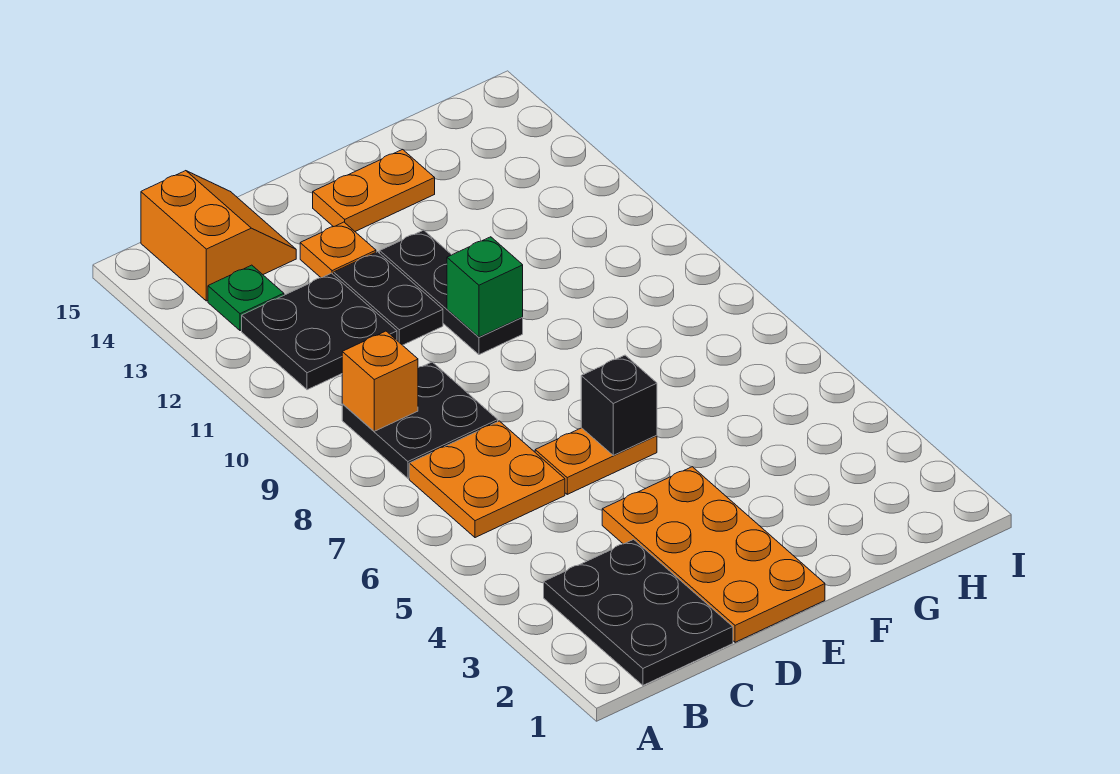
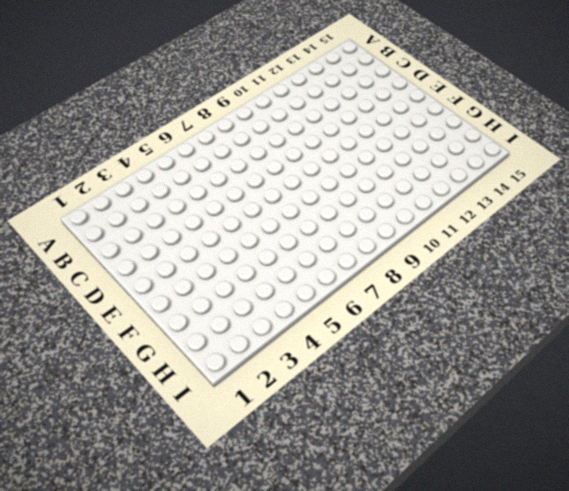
none -> black 2x3 plate [544,539,733,685]
none -> orange 2x2 plate [409,421,565,538]
none -> black 2x2 plate [342,362,498,478]

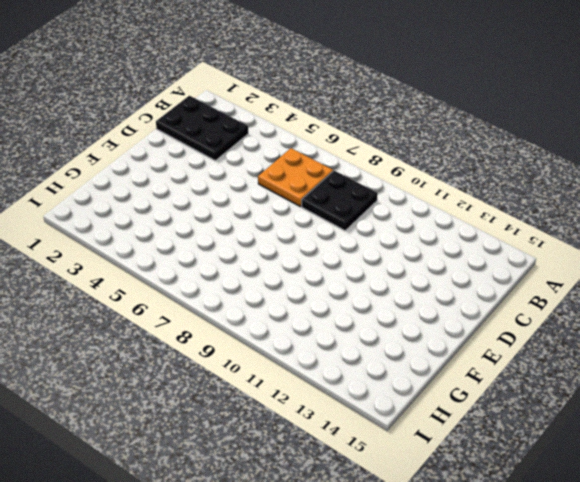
none -> black 2x2 plate [242,273,397,390]
none -> green 1x1 plate [208,265,284,331]
none -> orange 2x2 slope [141,171,296,301]

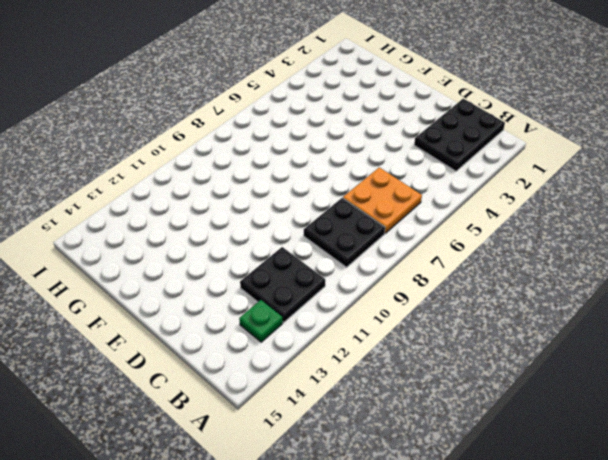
none -> orange 2x2 slope [141,171,296,301]
none -> orange 2x4 plate [602,467,825,642]
none -> orange 1x2 plate [535,428,657,494]

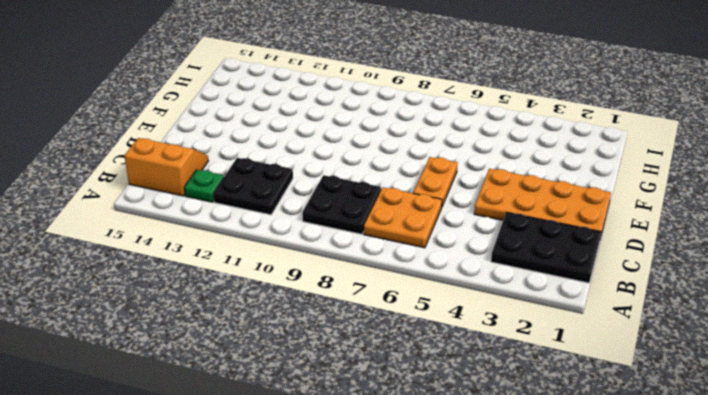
none -> black 1x2 plate [334,252,443,345]
none -> orange 1x1 plate [300,222,376,278]
none -> black 1x3 plate [380,230,523,355]

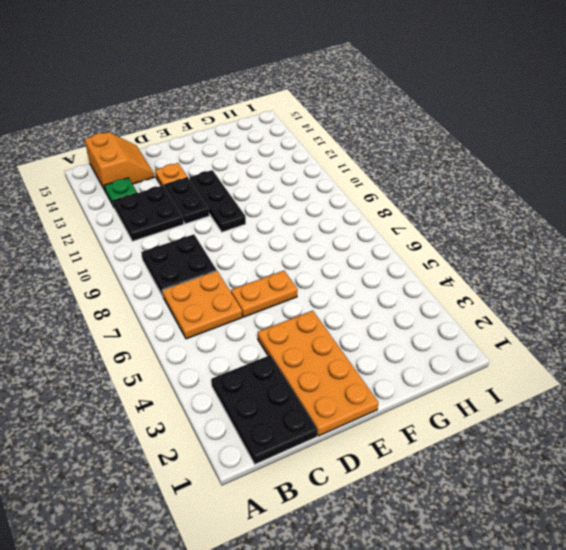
none -> orange 1x2 plate [313,149,435,231]
none -> orange 1x1 brick [342,331,418,431]
none -> black 1x1 brick [581,355,657,455]

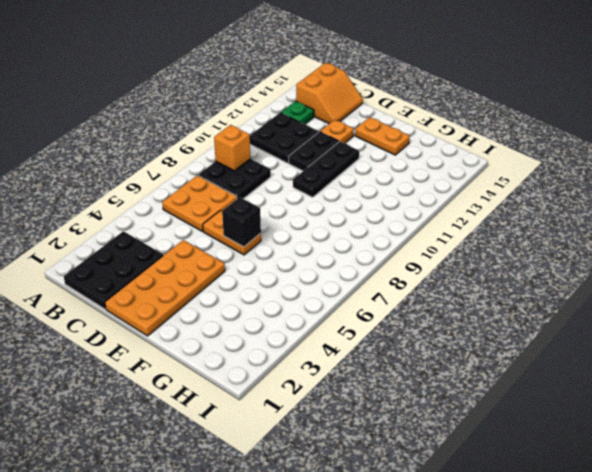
none -> green 1x1 brick [447,237,523,337]

